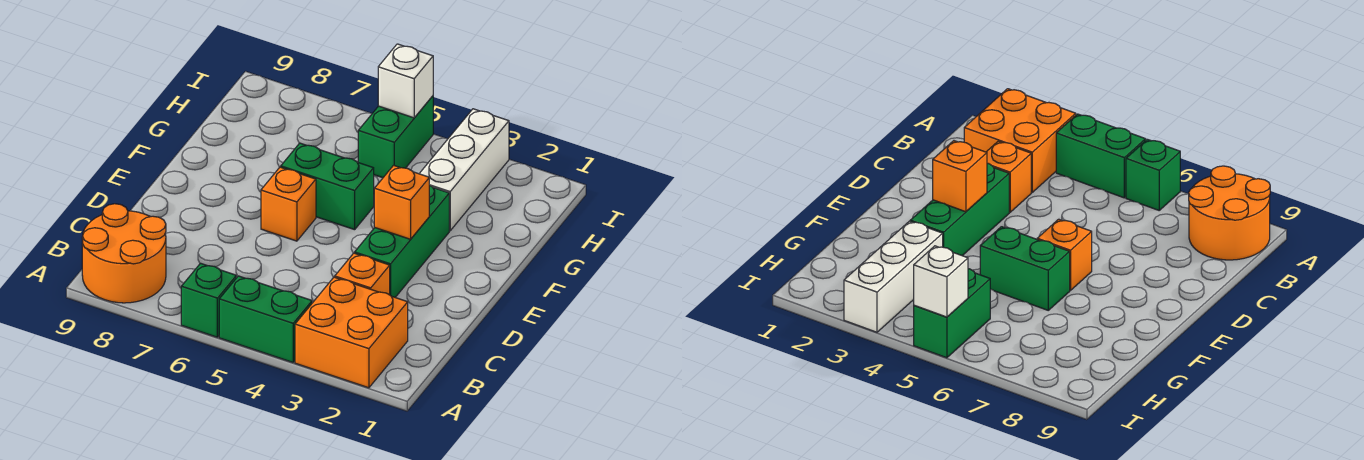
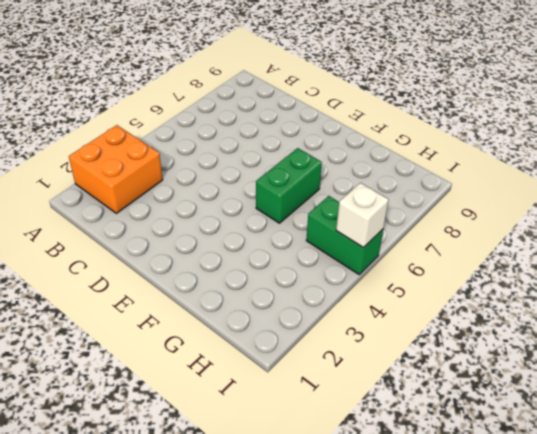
none -> green 1x2 brick [219,276,312,362]
none -> green 1x1 brick [181,263,236,337]
none -> orange 2x2 round brick [82,204,166,303]

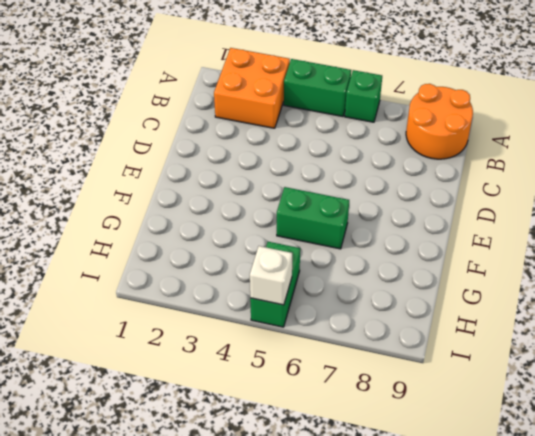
none -> orange 1x1 brick [335,253,390,295]
none -> green 1x3 brick [355,185,449,297]
none -> orange 1x1 brick [261,167,316,241]

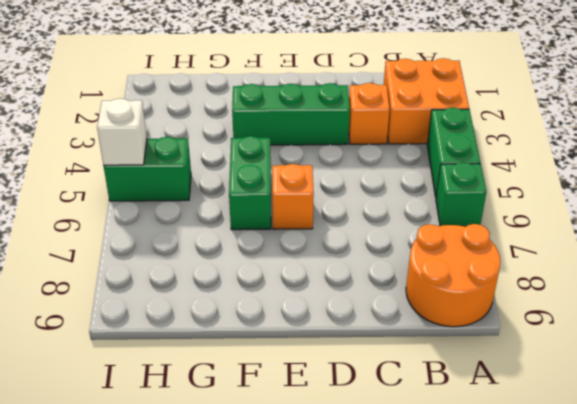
none -> white 1x3 brick [419,109,509,231]
none -> orange 1x1 brick [374,165,429,239]

